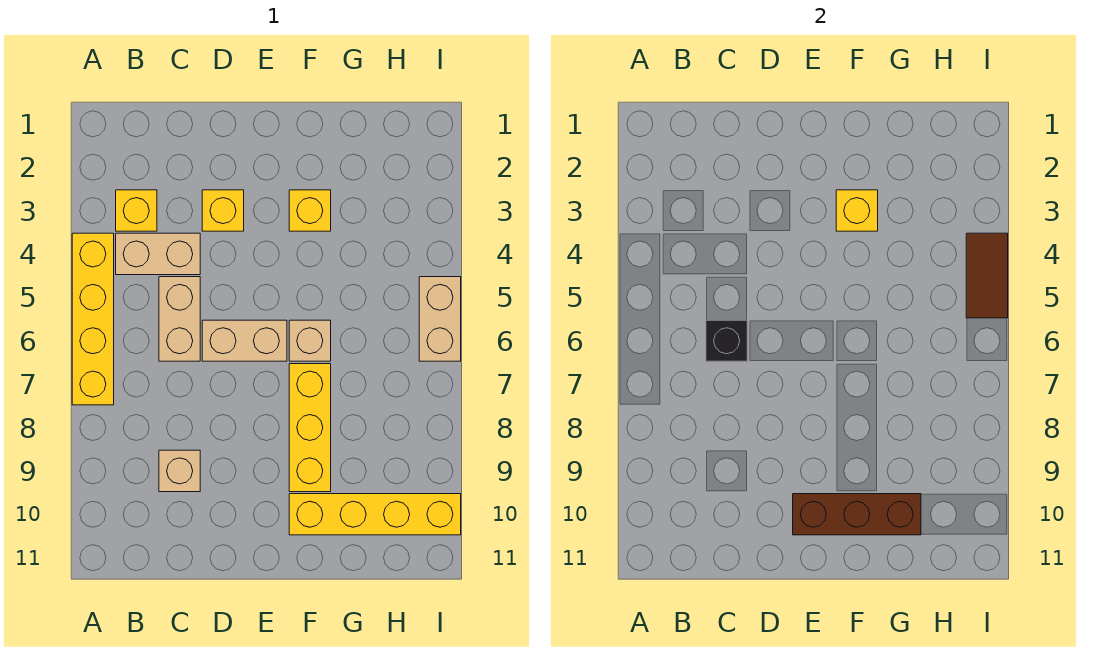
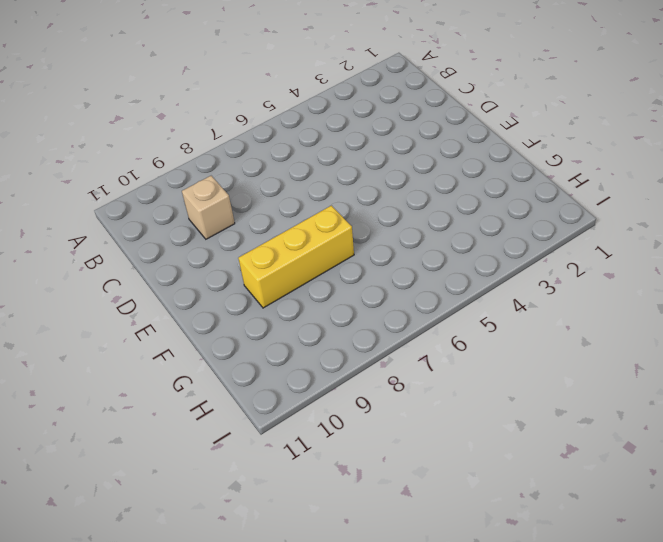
none -> yellow 1x4 brick [72,233,114,405]
none -> yellow 1x1 brick [116,190,157,231]
none -> tan 1x2 brick [116,233,200,275]

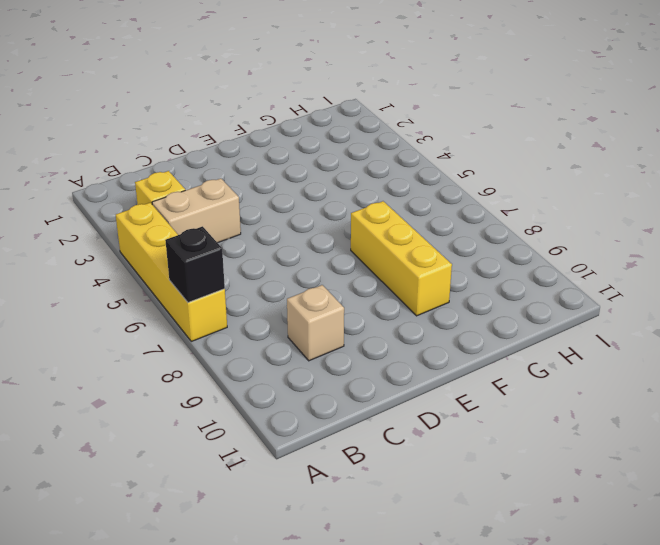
black 1x1 brick [165,226,225,302] -> black 1x1 brick moved to [706,320,747,361]
none -> tan 1x2 brick [159,277,200,361]
none -> yellow 1x1 brick [202,190,244,231]
none -> tan 1x2 brick [202,320,287,361]

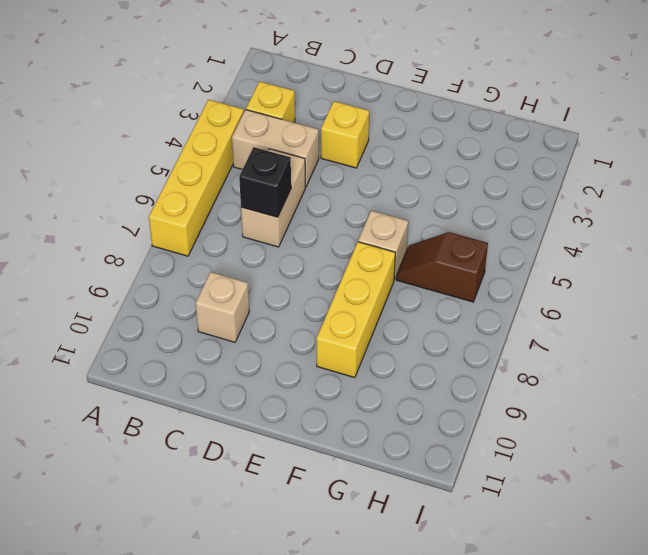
brown 1x2 slope [397,232,488,302] -> none
none -> tan 1x2 brick [202,320,287,361]
none -> yellow 1x1 brick [289,190,331,231]
none -> yellow 1x4 brick [289,494,461,535]

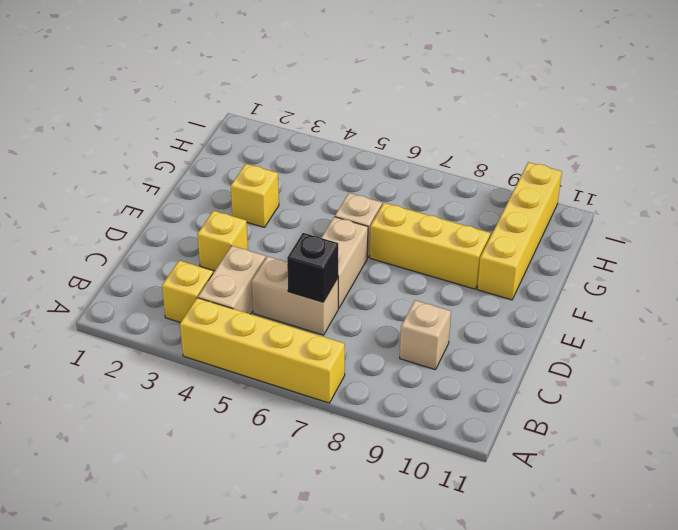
none -> tan 1x2 brick [419,277,461,361]
none -> brown 1x3 brick [793,494,921,535]
none -> yellow 1x1 brick [836,190,878,231]

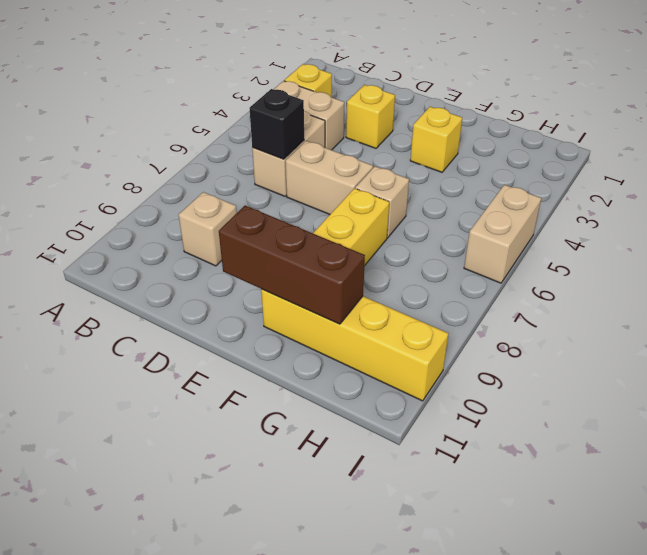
none -> yellow 1x4 brick [72,233,114,405]
none -> yellow 1x1 brick [836,190,878,231]
none -> brown 1x2 tile [966,233,1008,318]

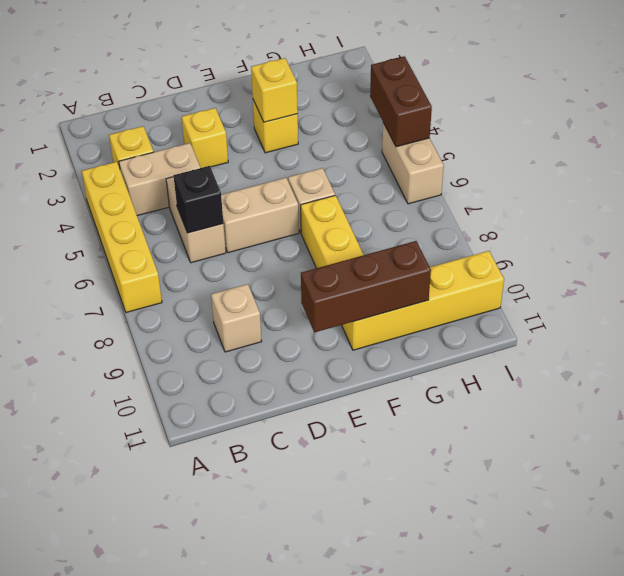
brown 1x2 brick [370,56,432,147] -> brown 1x2 tile [966,233,1008,318]

